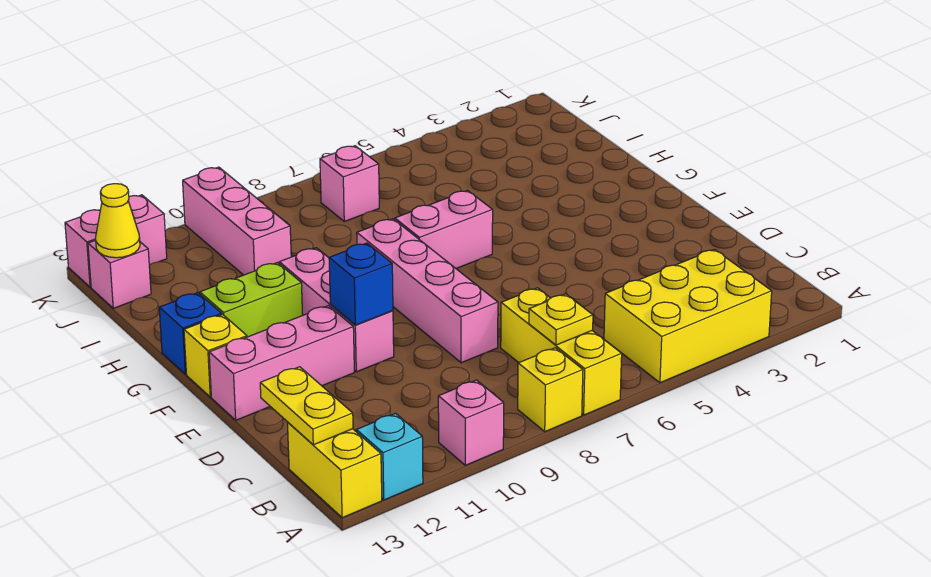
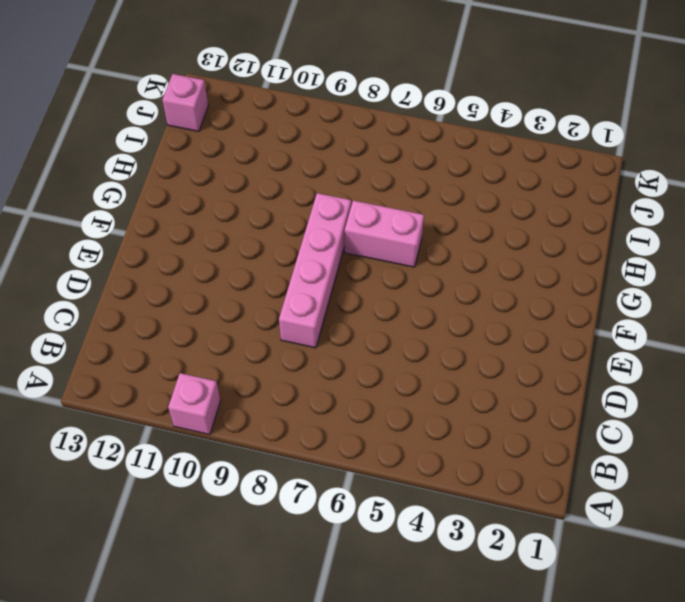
none -> yellow 2x3 brick [604,249,772,383]
none -> yellow 1x3 brick [501,288,622,415]
none -> yellow 1x1 brick [518,348,583,432]

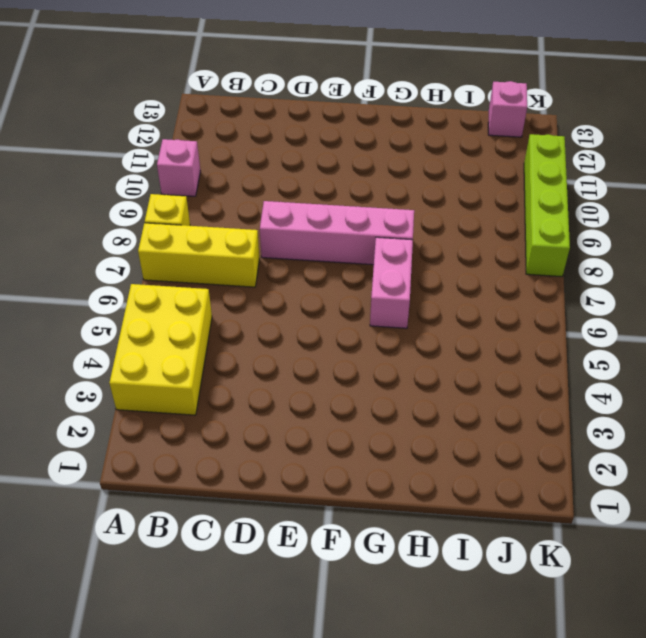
lime 1x4 brick [524,134,570,277] -> pink 1x3 brick [183,167,291,275]
none -> cyan 1x1 brick [356,413,423,500]
none -> yellow 1x2 brick [288,423,382,518]
none -> pink 1x3 brick [279,248,394,372]

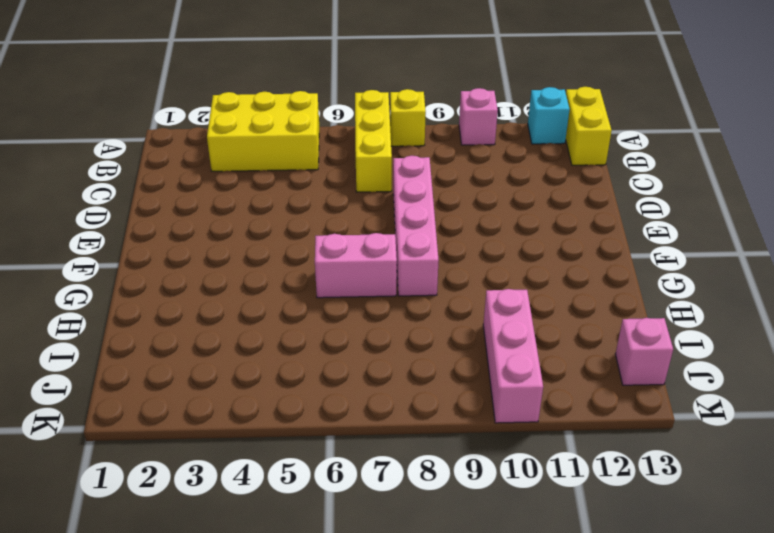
none -> pink 1x3 brick [279,248,394,372]
none -> pink 1x3 brick [209,306,354,420]
none -> yellow 1x1 brick [184,315,247,397]

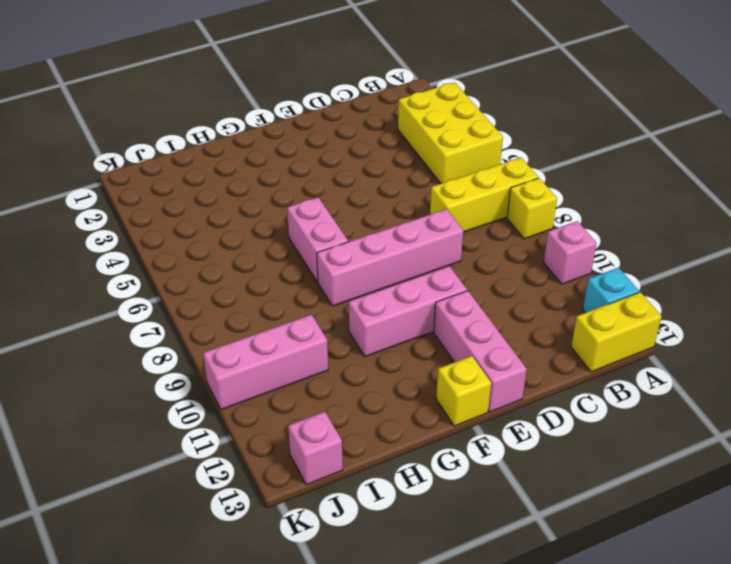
none -> lime 1x2 brick [200,263,303,337]
none -> blue 1x1 brick [159,293,222,374]
none -> pink 1x1 brick [320,146,379,221]

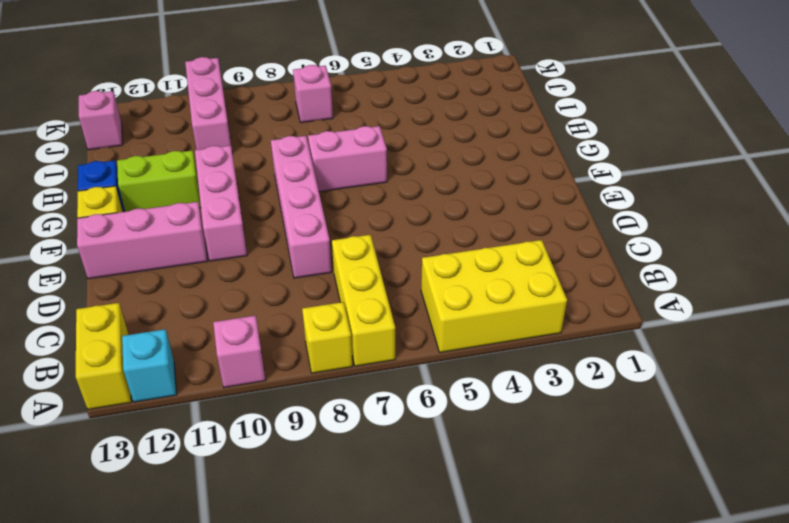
none -> pink 1x2 brick [65,195,167,287]
none -> yellow 1x1 plate [529,294,593,345]
none -> yellow 1x2 plate [260,367,353,445]

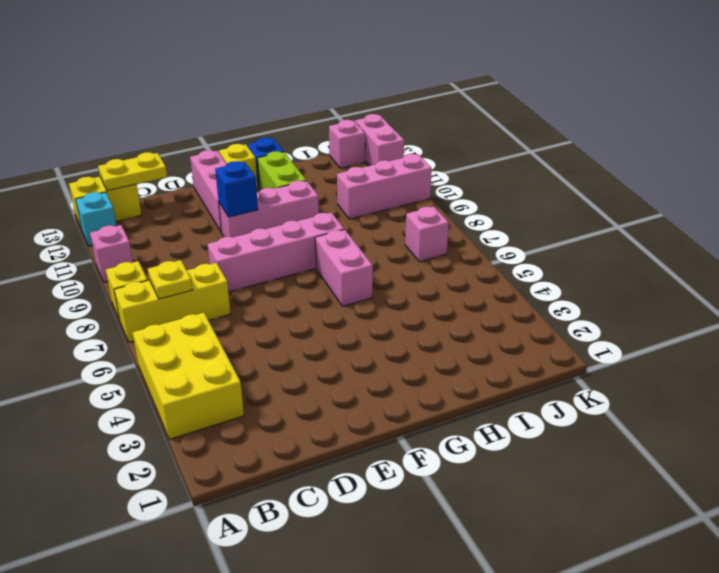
none -> yellow 1x1 cone [96,184,140,258]

